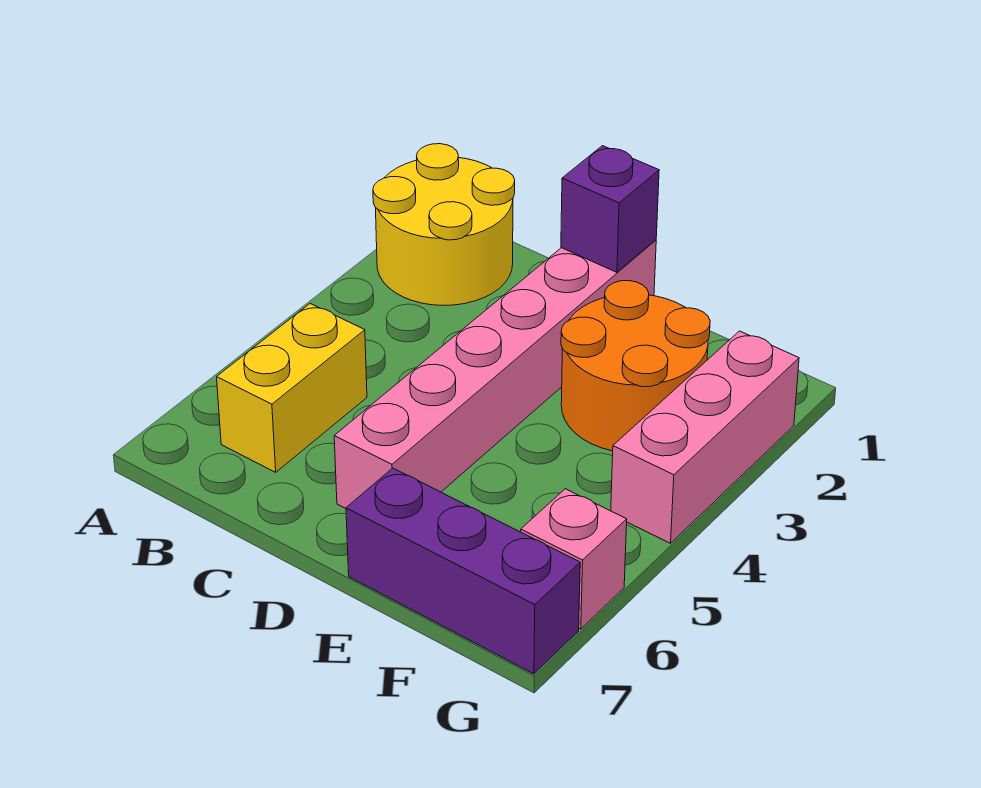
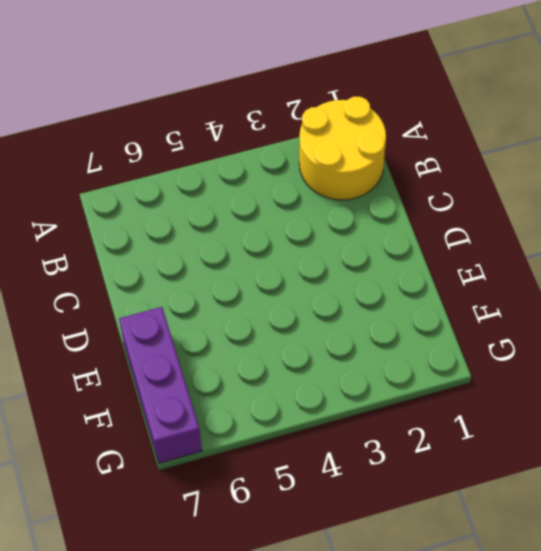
none -> yellow 1x2 brick [217,304,367,472]
none -> pink 1x6 brick [334,240,656,508]

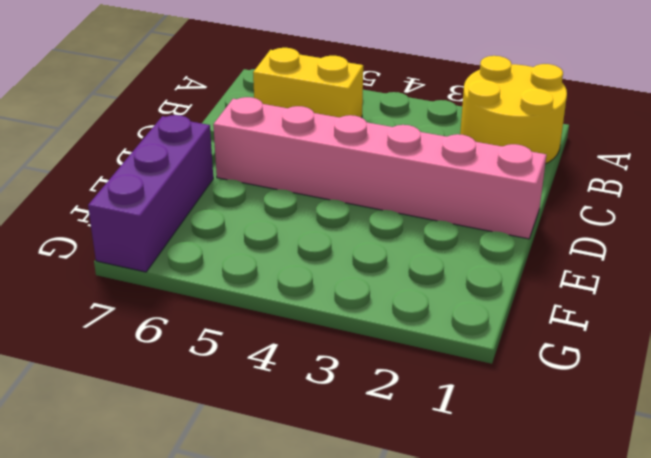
none -> orange 2x2 round brick [561,281,710,451]
none -> pink 1x3 brick [611,331,799,543]

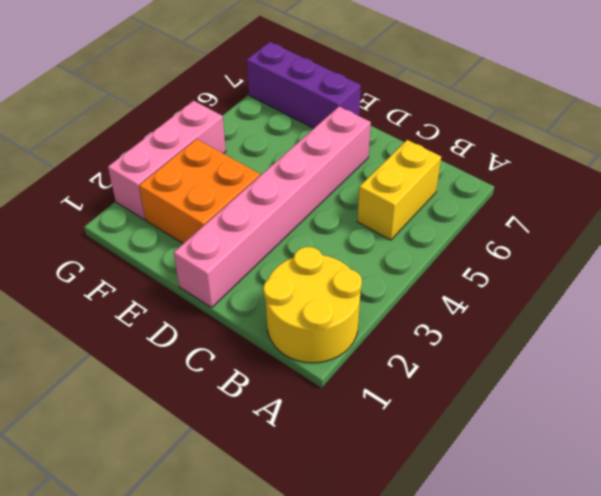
orange 2x2 brick [139,139,260,243] -> orange 2x2 round brick [561,281,710,451]
none -> pink 1x1 brick [521,489,627,629]
none -> purple 1x1 brick [561,146,659,272]

